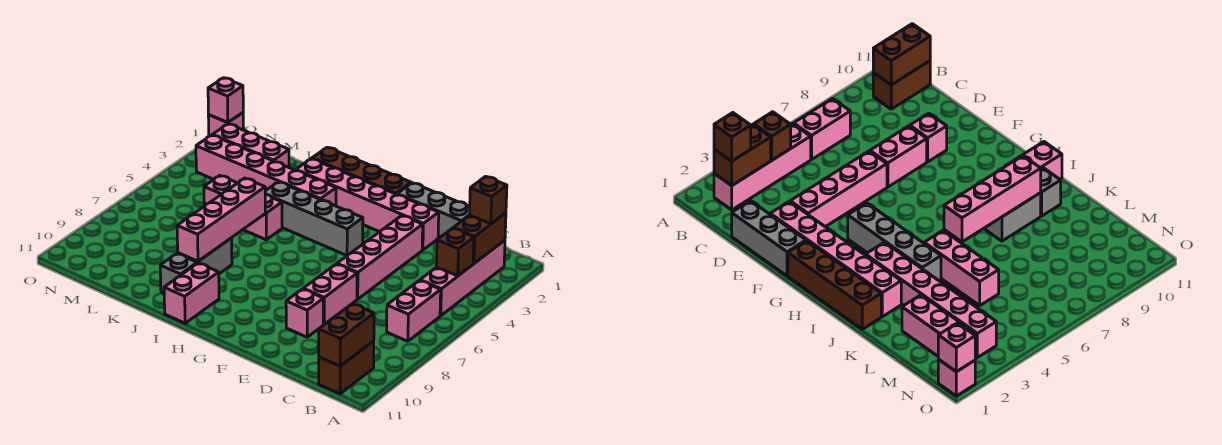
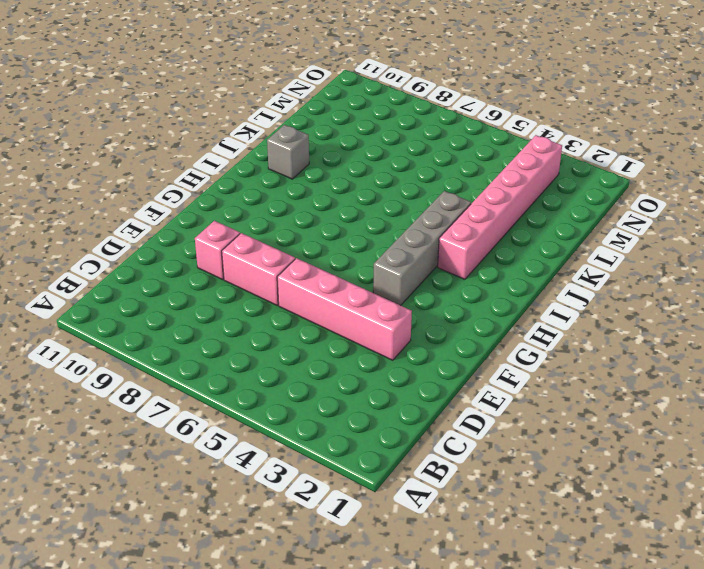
none -> pink 1x4 brick [420,240,505,316]
none -> pink 1x2 brick [387,280,441,341]
none -> brown 1x2 brick [319,341,374,394]

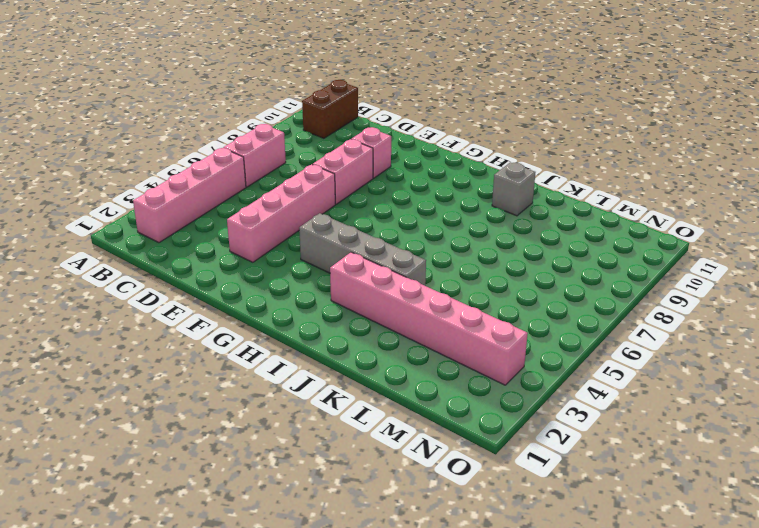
none -> grey 1x3 brick [397,183,470,238]
none -> pink 1x6 brick [296,159,439,250]
none -> brown 1x4 brick [312,147,411,194]

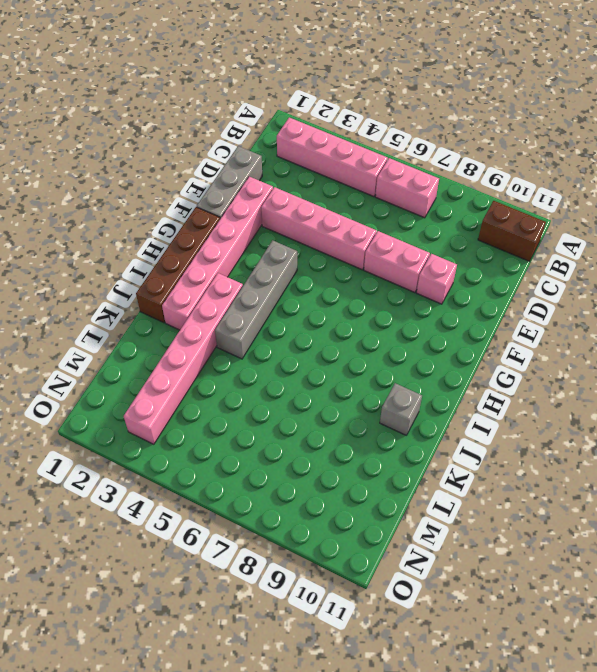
none -> pink 1x2 brick [164,263,219,323]
none -> pink 1x3 brick [204,176,282,240]
none -> grey 1x2 brick [178,238,232,274]

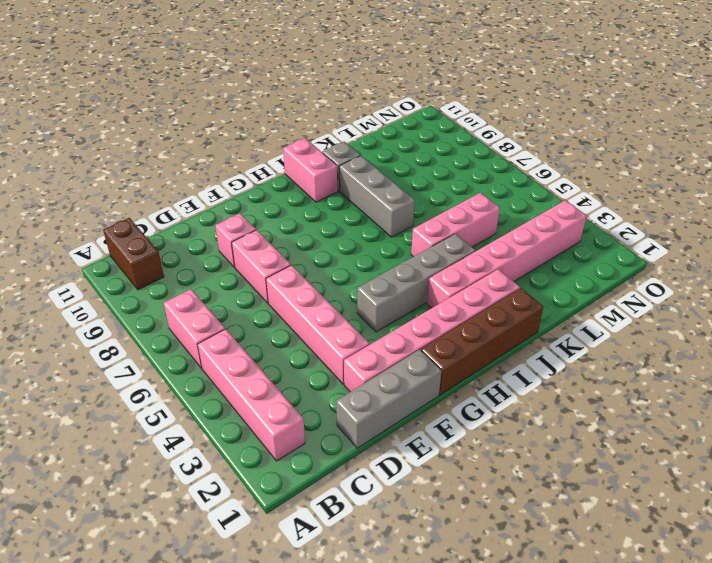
grey 1x3 brick [339,156,415,237] -> grey 1x2 brick [178,238,232,274]
none -> pink 1x3 brick [213,124,289,167]
none -> pink 1x1 brick [208,113,244,136]
none -> brown 1x2 brick [454,213,506,263]

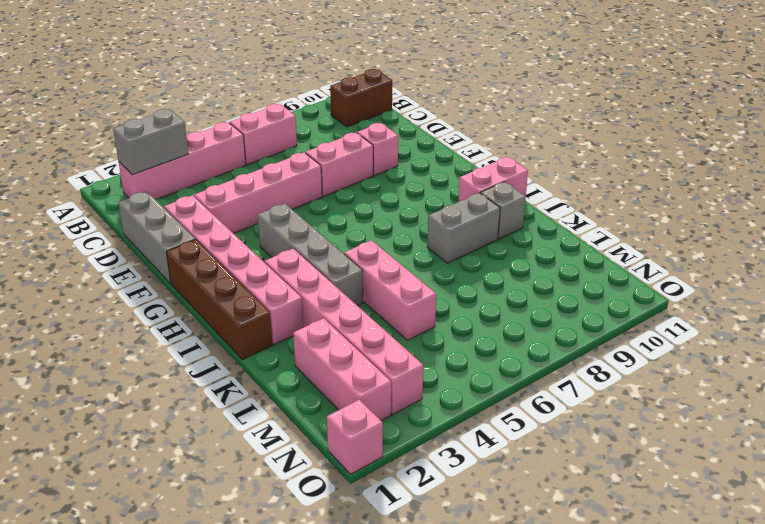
grey 1x2 brick [113,109,188,175] -> brown 1x2 brick [454,213,506,263]
none -> brown 1x1 brick [436,228,474,276]
none -> brown 1x2 brick [319,303,374,366]
none -> pink 1x4 brick [177,178,265,261]

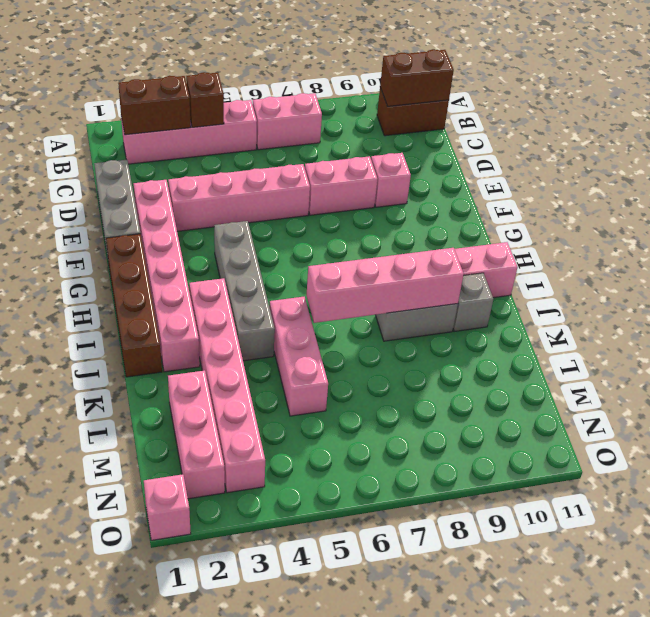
none -> pink 1x1 brick [208,78,243,123]
none -> brown 1x1 brick [469,176,507,224]

